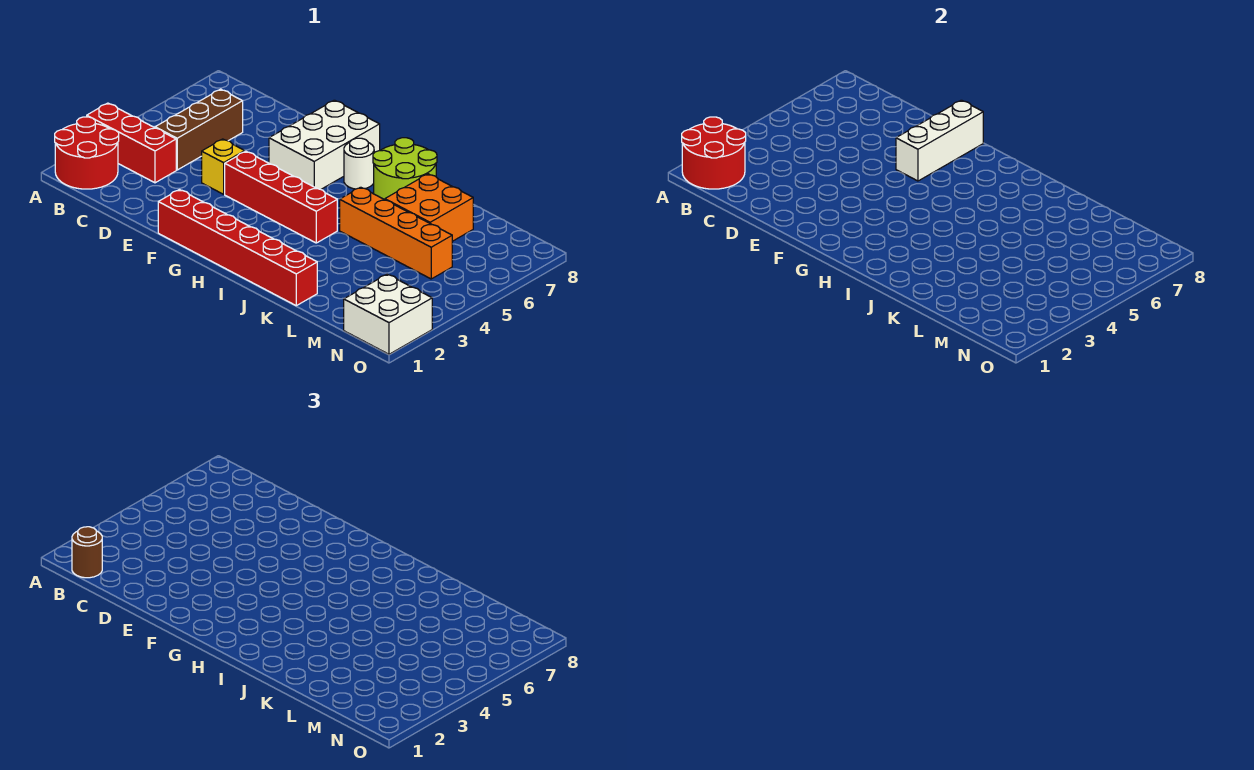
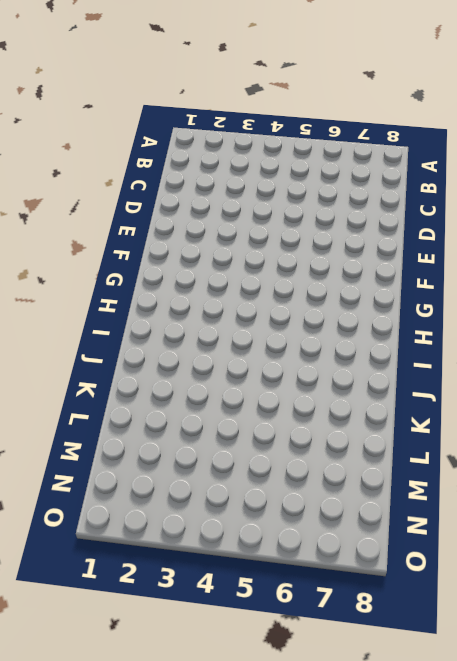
none -> red 2x2 round brick [55,117,119,189]
none -> red 1x3 brick [87,103,176,183]
none -> brown 1x3 brick [155,89,243,170]

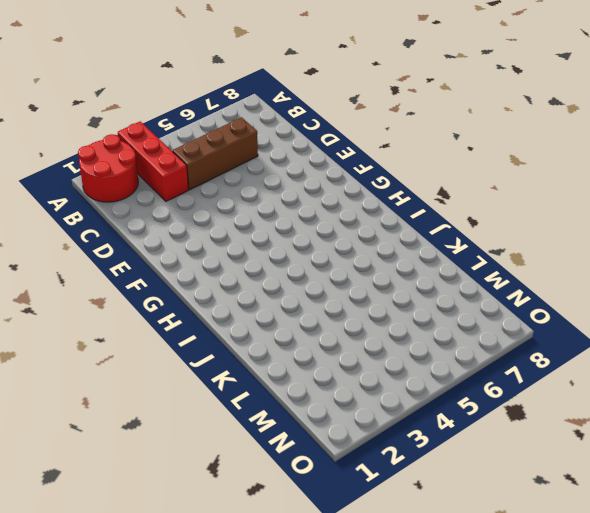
none -> yellow 1x1 brick [202,139,245,194]
none -> red 1x6 brick [158,190,317,306]
none -> red 1x4 brick [225,151,337,243]

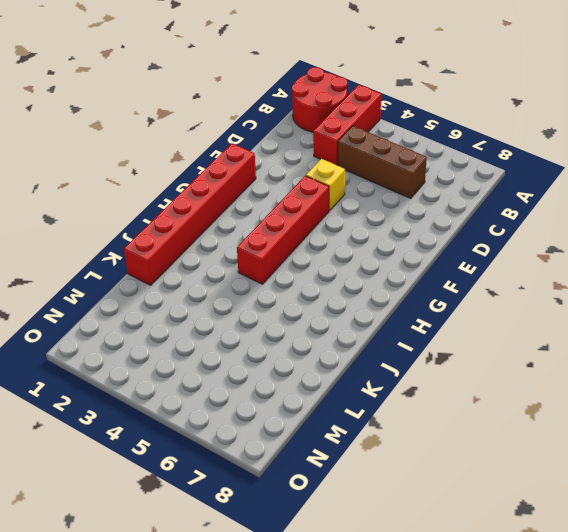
none -> white 2x3 brick [269,100,380,189]
none -> white 1x1 round brick [344,138,374,189]
none -> lime 2x2 round brick [373,138,437,200]

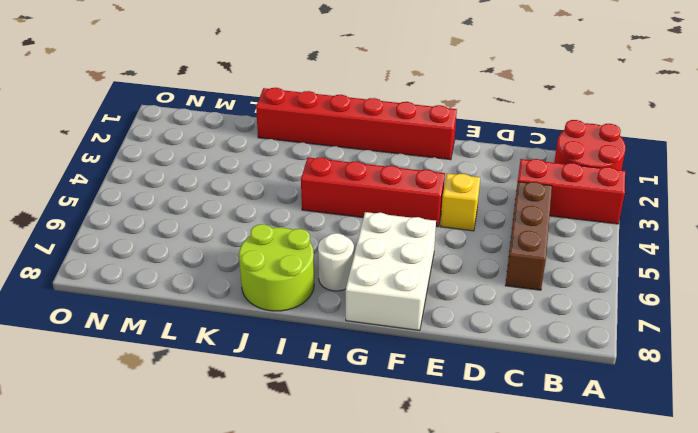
none -> orange 1x4 brick [340,187,452,279]
none -> orange 2x2 brick [385,174,473,241]
none -> white 2x2 brick [344,274,432,354]

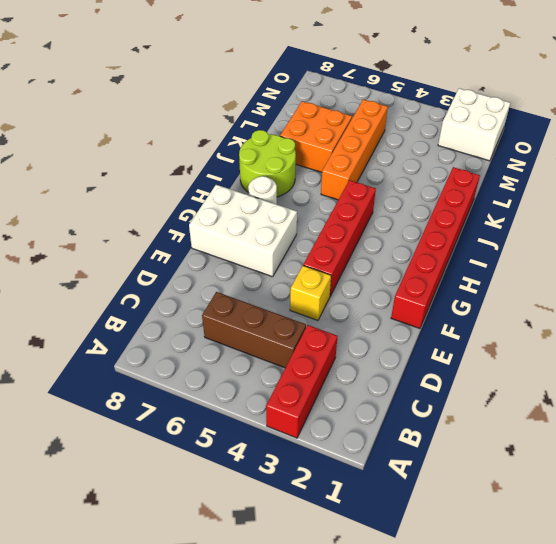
none -> red 2x2 round brick [55,117,119,189]
none -> red 2x2 round brick [682,117,746,189]
none -> white 1x3 brick [896,100,983,181]

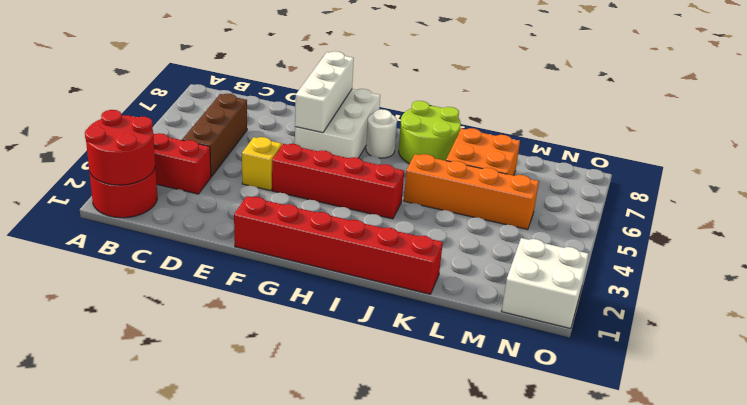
none -> brown 1x1 round brick [72,527,102,578]

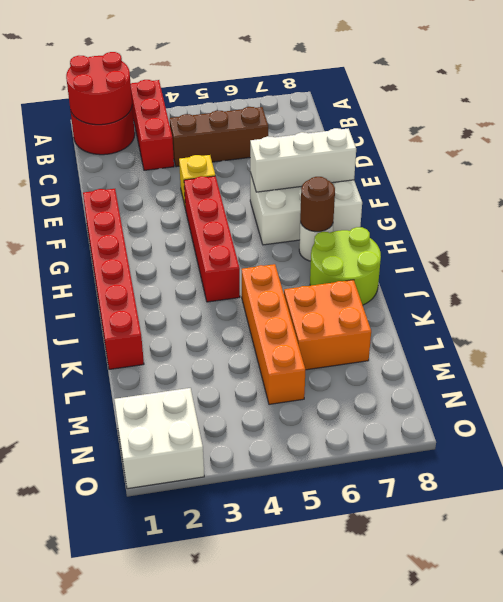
brown 1x1 round brick [300,177,335,232] -> brown 1x1 round brick moved to [72,527,102,578]

